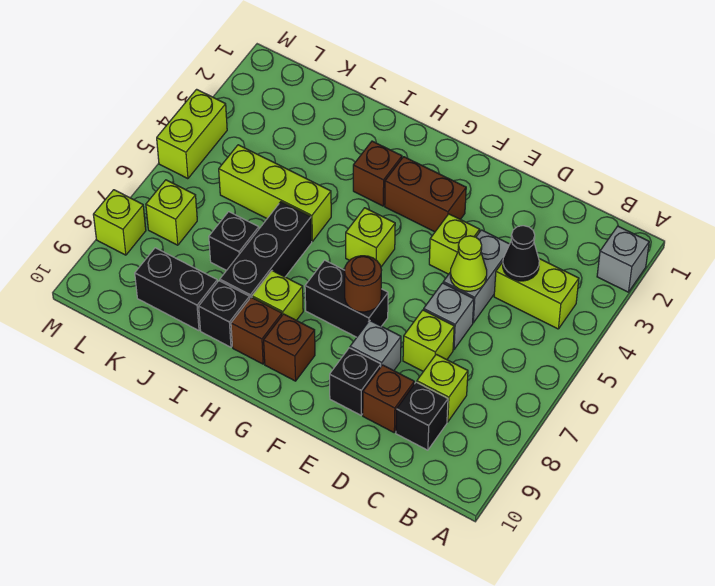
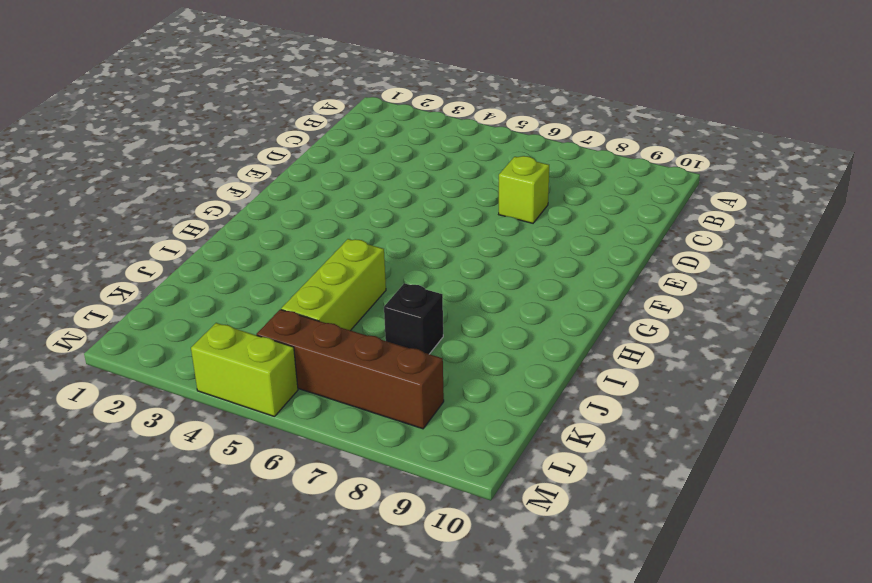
brown 1x4 brick [257,309,444,429] -> lime 1x1 brick [146,180,197,245]
none -> grey 1x1 brick [597,226,649,292]
none -> lime 1x2 brick [494,259,579,329]
none -> lime 1x1 brick [417,354,468,422]

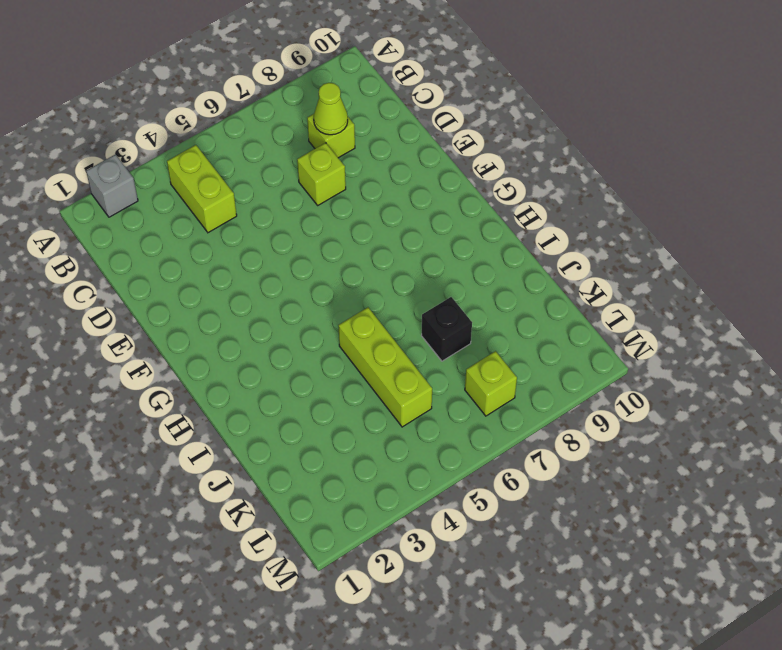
lime 1x1 cone [314,83,348,135] -> lime 1x1 cone moved to [450,236,487,291]
none -> black 1x1 brick [396,382,448,450]
none -> grey 1x2 brick [443,230,510,323]
none -> grey 1x1 brick [424,283,474,350]

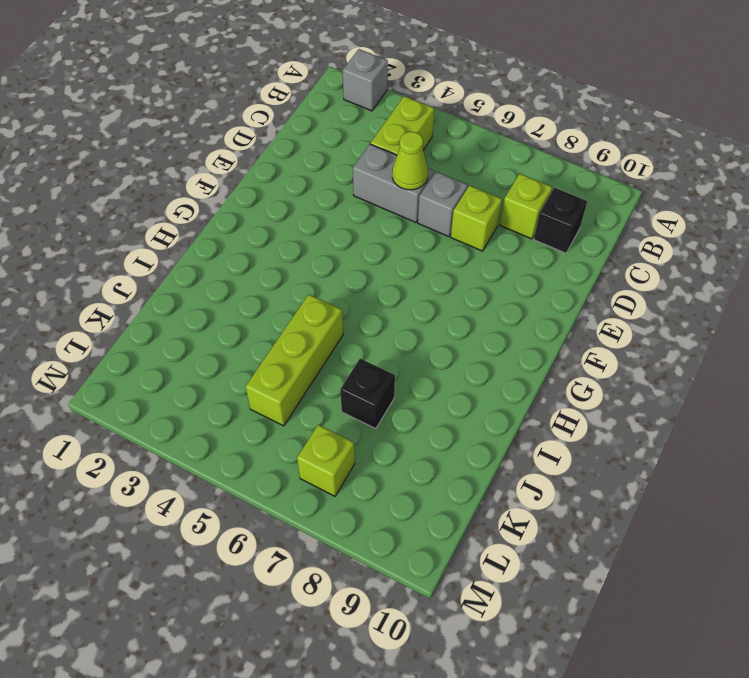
none -> brown 1x1 brick [363,365,414,432]
none -> lime 1x1 brick [429,214,480,274]
none -> grey 1x1 brick [350,320,401,371]

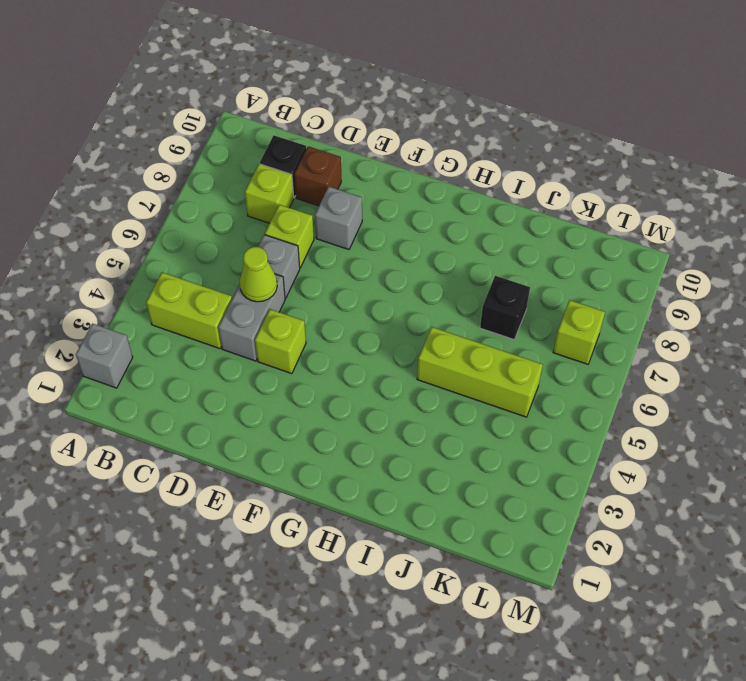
none -> black 1x1 brick [330,348,381,415]
none -> brown 1x2 brick [385,157,466,232]
none -> black 1x2 brick [305,260,388,337]

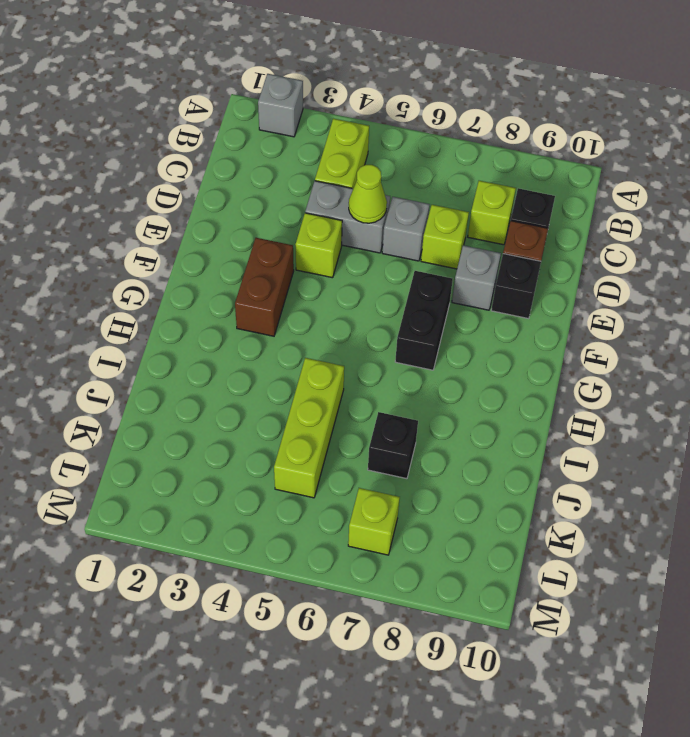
none -> lime 1x1 brick [346,208,395,267]
none -> brown 1x1 brick [264,314,315,381]
none -> brown 1x1 brick [353,141,402,206]

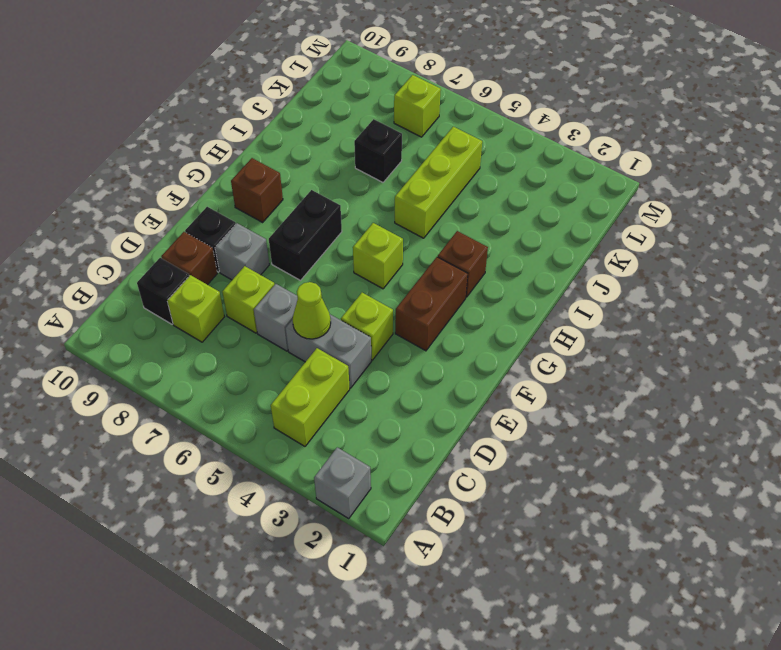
none -> lime 1x1 brick [252,271,303,320]
none -> brown 1x1 brick [231,297,282,364]
none -> black 1x3 brick [220,202,312,298]

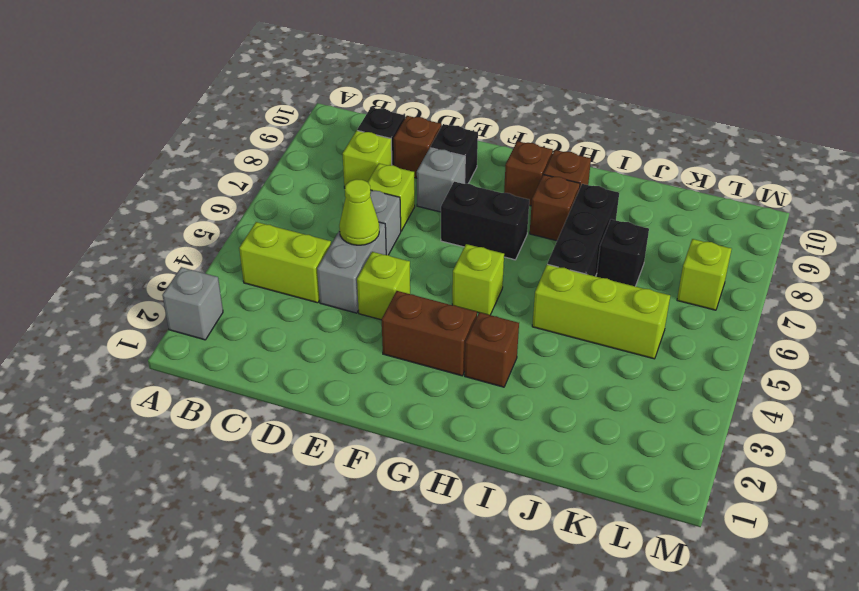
brown 1x1 brick [530,175,580,241] -> lime 1x1 brick [252,271,303,320]
none -> black 1x1 brick [199,281,250,347]
none -> black 1x2 brick [135,248,217,331]
none -> lime 1x2 brick [157,89,227,179]

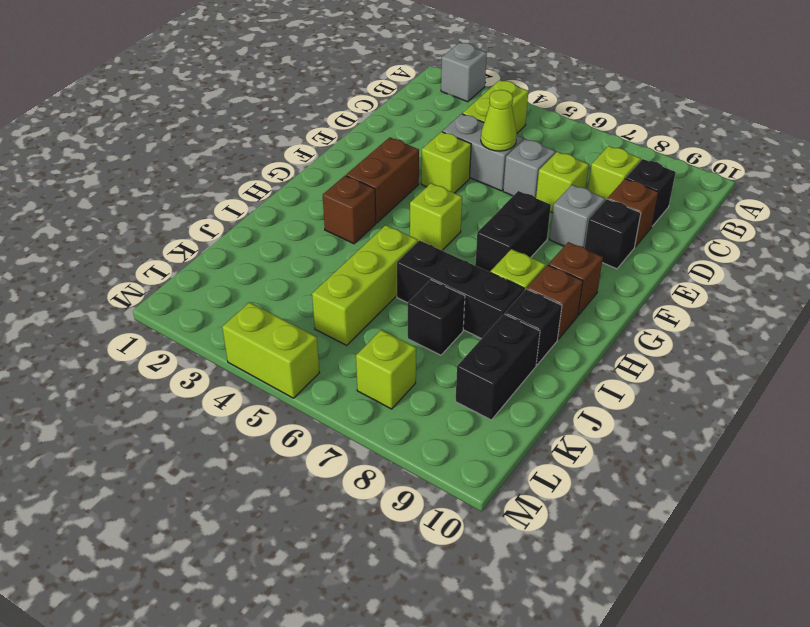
none -> lime 1x1 brick [93,190,146,255]
none -> black 1x1 cone [503,226,539,281]
none -> brown 1x1 round brick [345,256,381,312]

